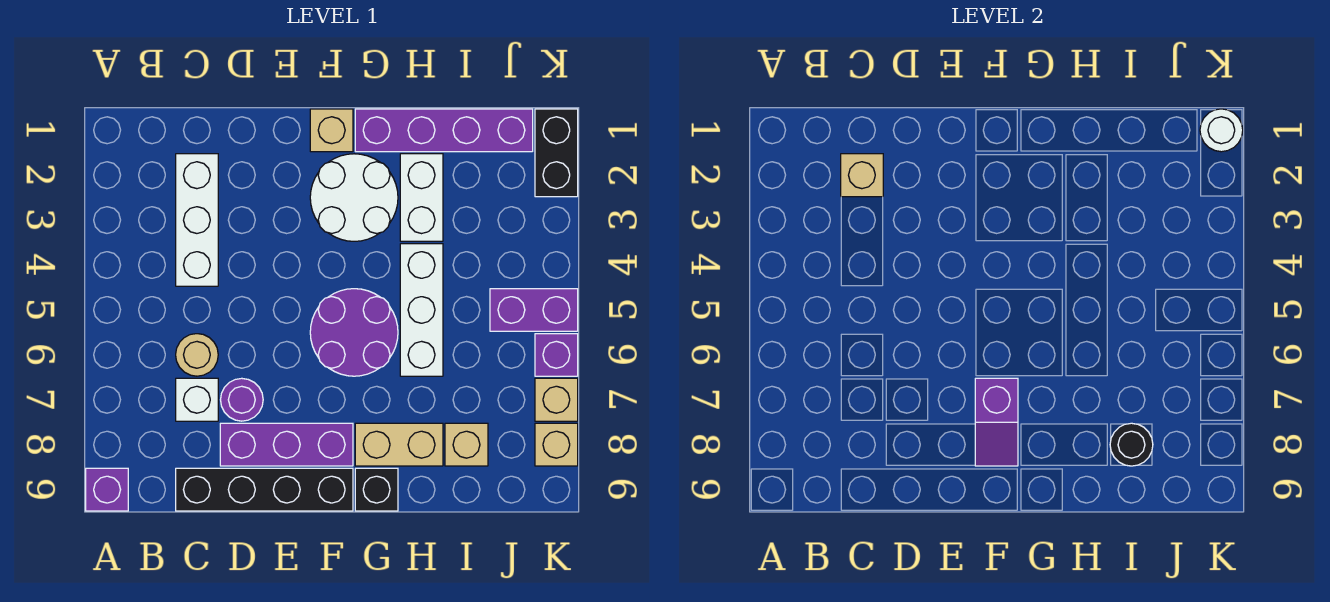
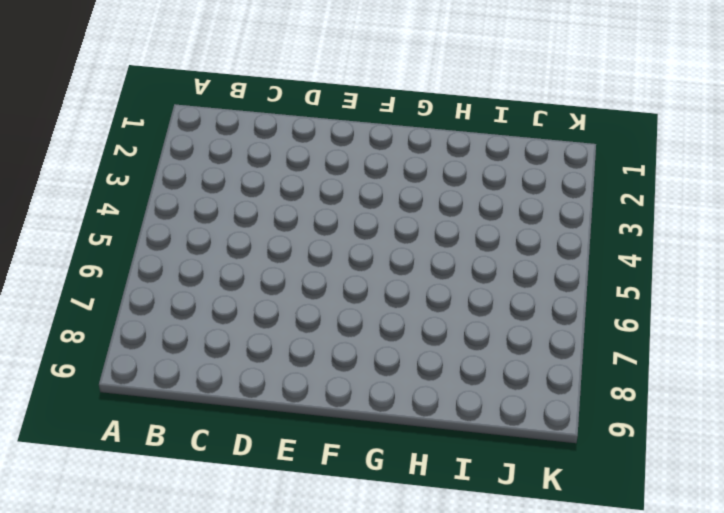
none -> purple 1x1 brick [86,468,128,511]
none -> white 1x3 brick [176,154,218,286]
none -> tan 1x1 round brick [176,334,218,376]

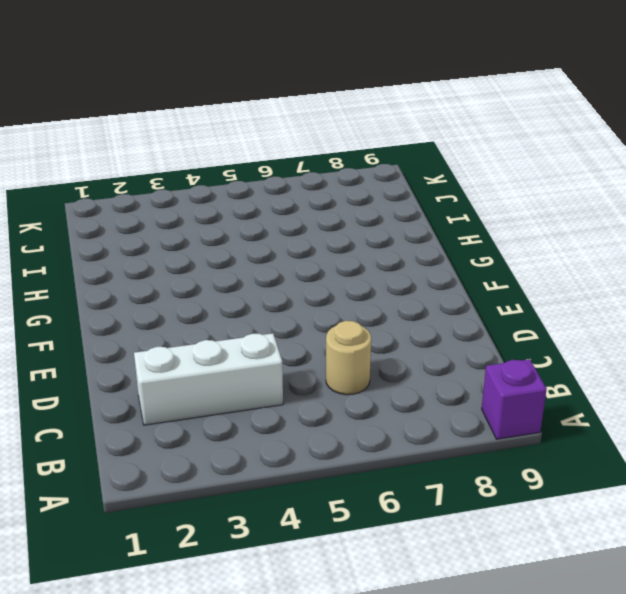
none -> white 1x1 brick [176,378,218,421]
none -> black 1x4 brick [176,468,353,511]
none -> purple 1x1 round brick [221,378,263,421]

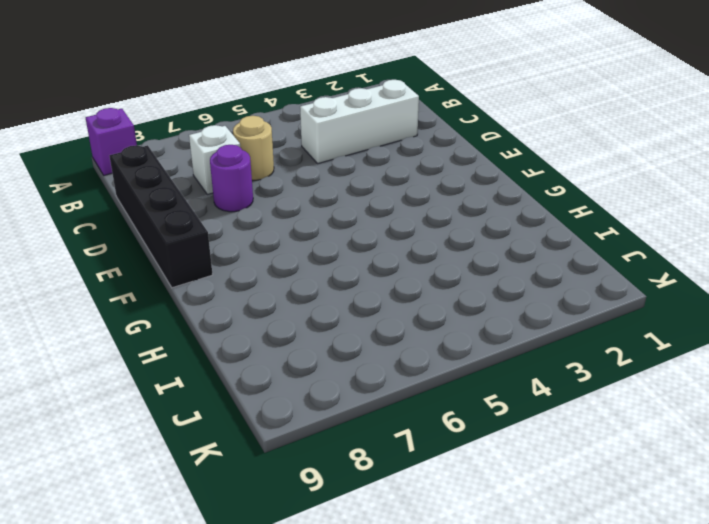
none -> purple 1x3 brick [220,423,353,466]
none -> tan 1x1 brick [310,109,353,152]
none -> white 2x2 round brick [310,154,398,241]

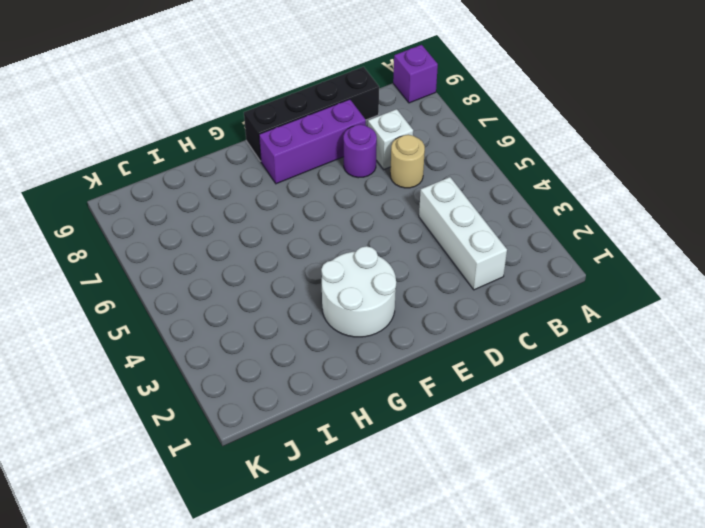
none -> tan 1x1 brick [310,109,353,152]
none -> purple 2x2 round brick [310,289,398,376]
none -> purple 1x4 brick [355,109,533,152]

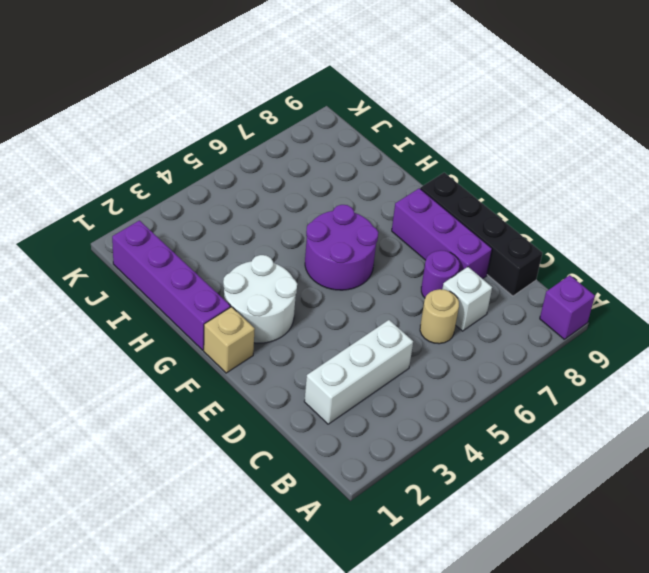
none -> tan 1x2 brick [355,423,443,466]
none -> black 1x1 brick [355,468,398,511]
none -> white 1x2 brick [400,154,443,241]

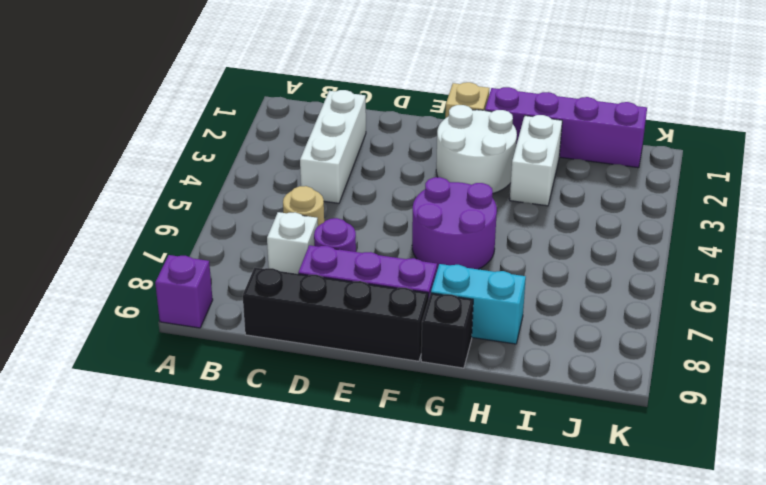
cyan 1x2 brick [431,264,526,344] -> tan 1x2 brick [355,423,443,466]
none -> white 1x3 brick [400,244,443,376]
none -> tan 1x1 brick [445,423,488,466]
none -> purple 1x2 brick [490,289,578,331]

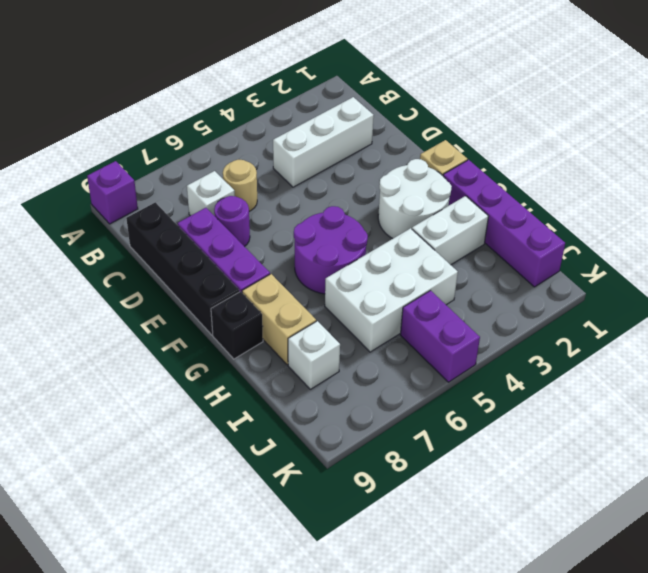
white 2x3 brick [325,228,458,352] -> white 1x3 brick [400,244,443,376]
white 1x1 brick [288,321,340,389] -> tan 1x1 brick [445,423,488,466]
none -> black 1x2 brick [535,109,578,197]
none -> purple 1x1 brick [535,334,578,376]
none -> tan 1x1 brick [535,378,578,421]

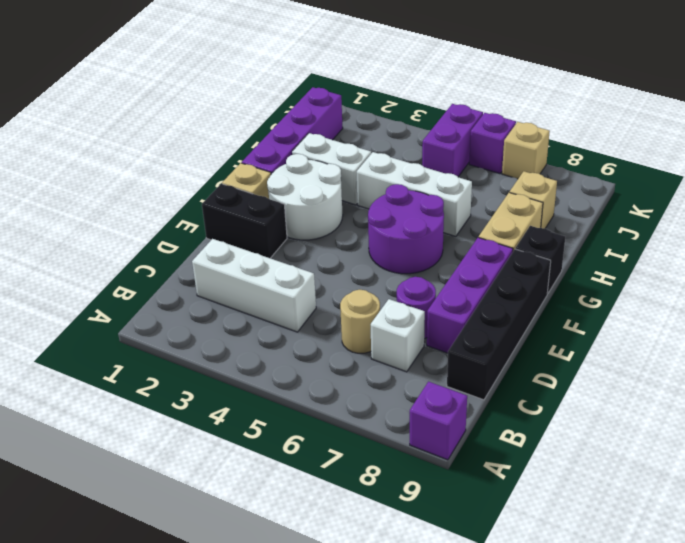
black 1x2 brick [202,184,287,258] -> black 1x2 brick moved to [535,109,578,197]
none -> tan 1x1 brick [535,423,578,466]
none -> tan 1x1 brick [841,154,883,197]
none -> purple 1x2 slope [975,378,1018,466]

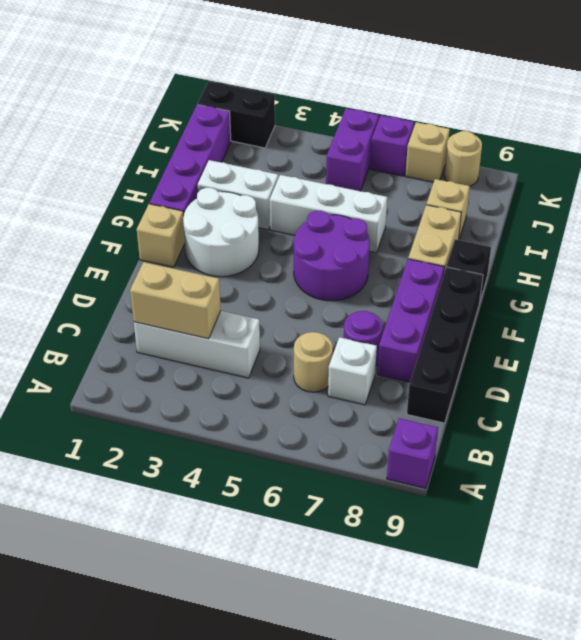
tan 1x2 brick [130,262,221,339] -> tan 1x1 brick [841,154,883,197]
tan 1x1 round brick [444,131,482,186] -> tan 1x1 brick [535,423,578,466]
none -> purple 1x2 slope [975,378,1018,466]
none -> black 1x1 round brick [1110,423,1153,466]
none -> white 1x1 round brick [1200,109,1243,152]

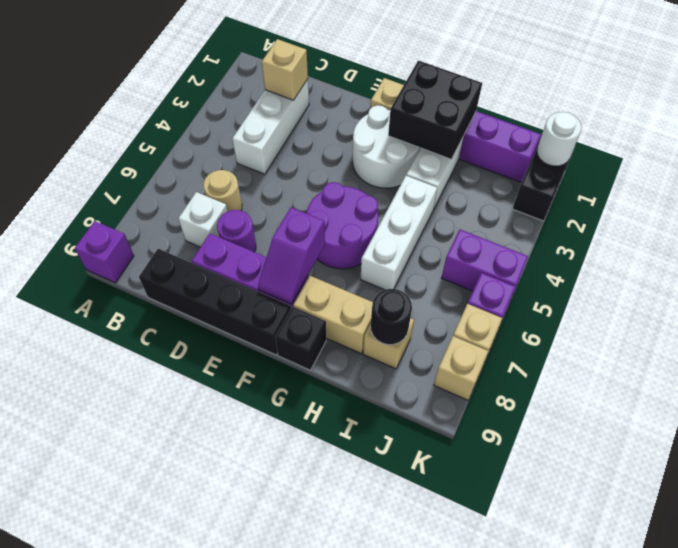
black 2x2 brick [388,60,482,159] -> none

